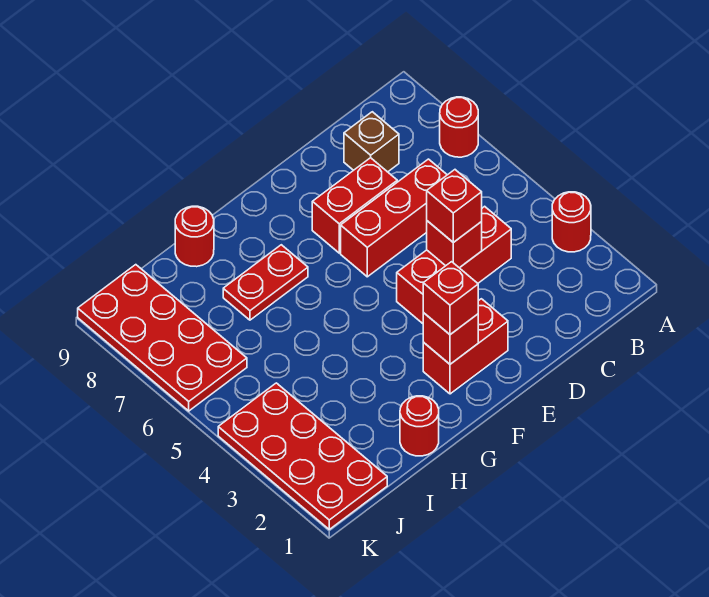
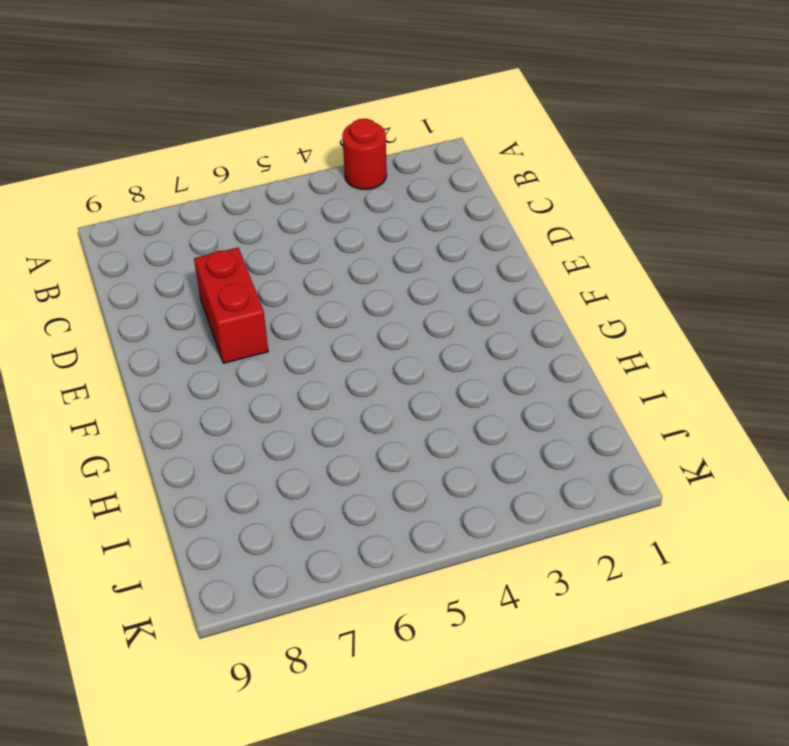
none -> red 1x1 round brick [440,97,478,157]
none -> red 1x3 brick [397,206,511,324]
none -> red 1x3 brick [341,159,447,277]

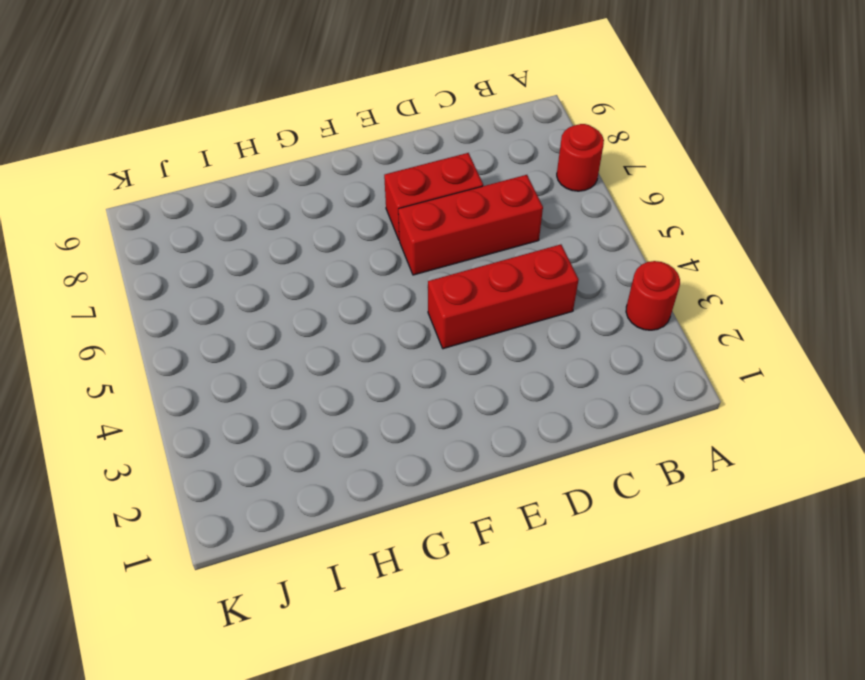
none -> brown 1x1 brick [344,112,399,172]
none -> red 1x2 brick [423,299,508,394]
none -> red 1x2 plate [223,245,308,320]

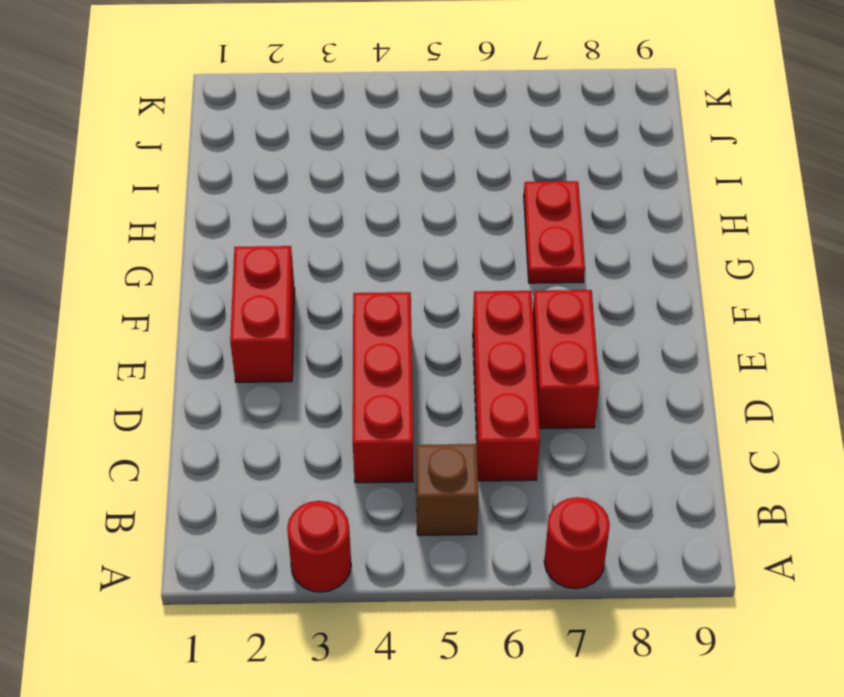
brown 1x1 brick [416,444,479,535] -> brown 1x1 brick moved to [344,112,399,172]
none -> red 1x1 round brick [400,396,439,456]
none -> red 1x1 round brick [175,206,214,267]
none -> red 2x4 plate [218,383,387,529]

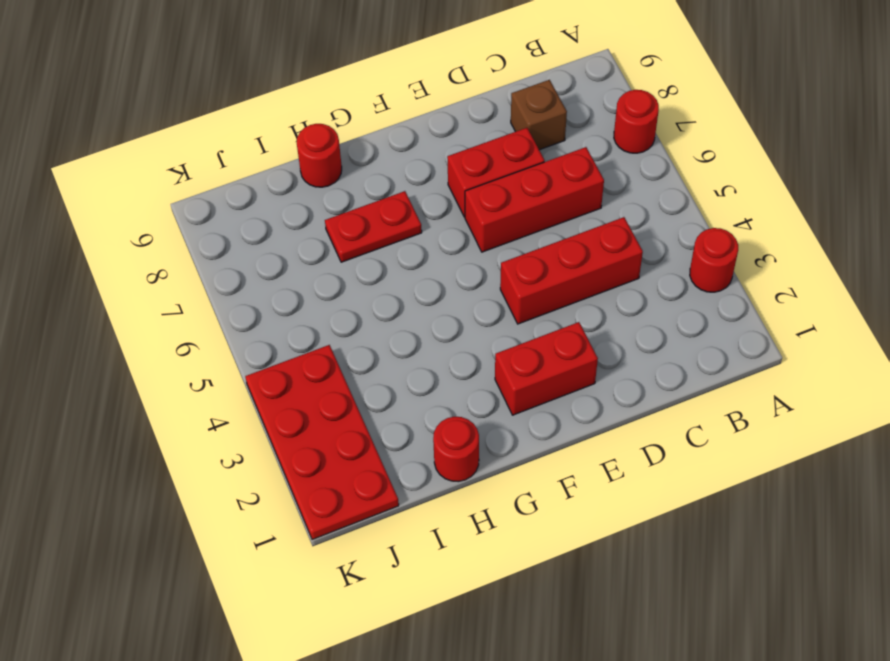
none -> red 2x4 plate [78,265,247,411]
none -> red 1x1 brick [427,221,482,268]
none -> red 1x1 brick [423,313,478,364]

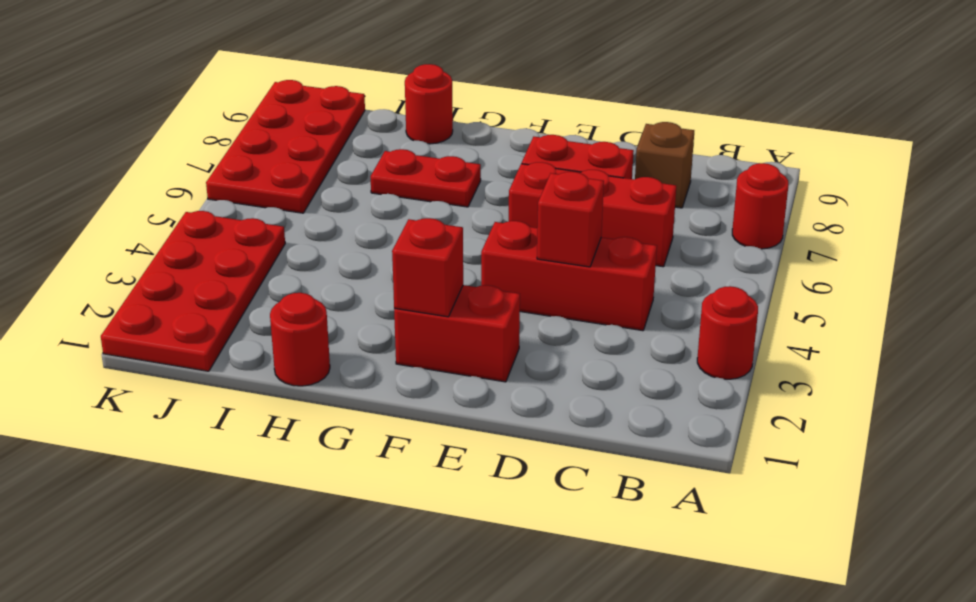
none -> red 1x1 brick [427,170,482,242]
none -> red 1x1 brick [423,262,478,334]

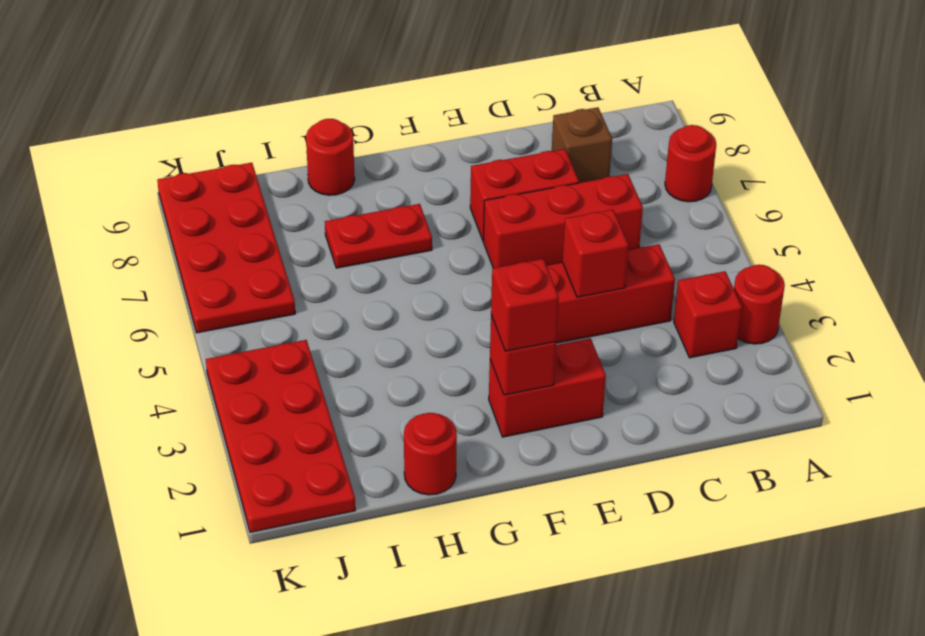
red 1x1 brick [674,271,742,358] -> red 1x1 brick moved to [427,170,482,242]

